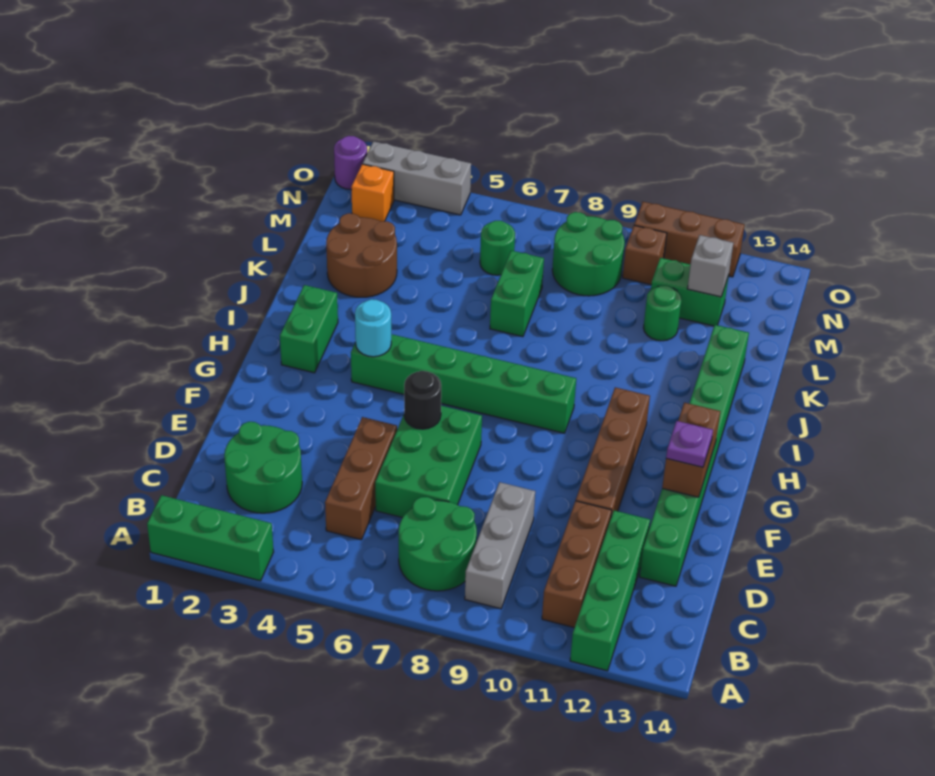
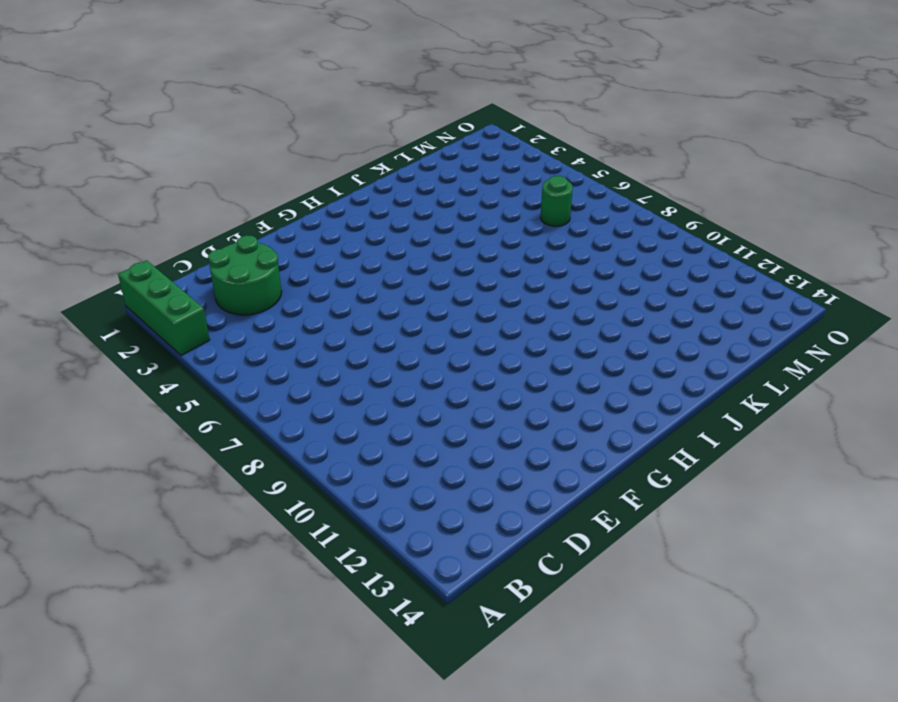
none -> green 1x4 brick [570,511,650,671]
none -> green 2x2 round brick [399,497,477,591]
none -> grey 1x3 brick [465,482,535,609]

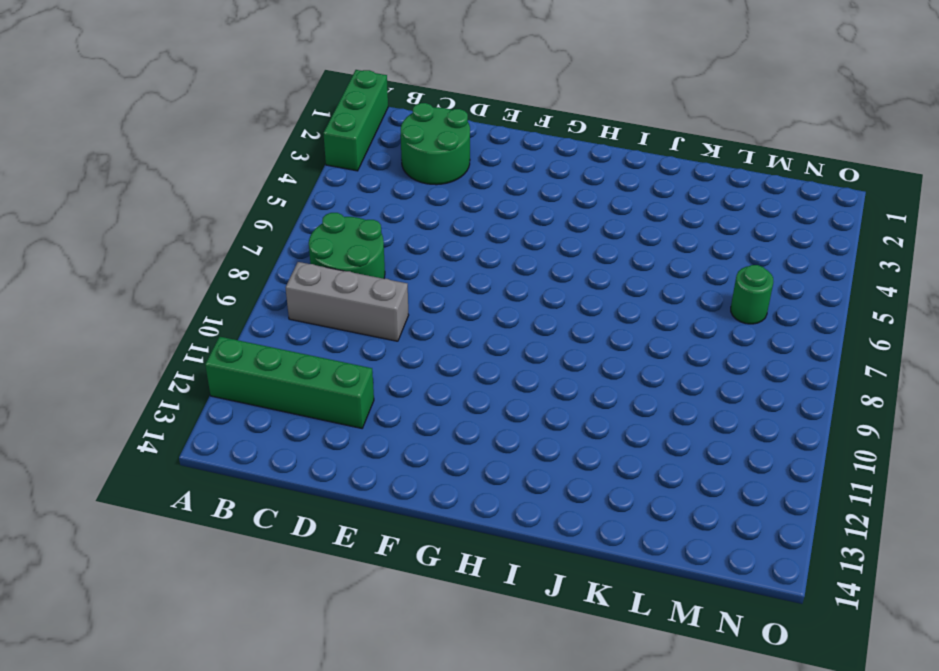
none -> brown 1x3 brick [542,501,612,628]
none -> brown 1x3 brick [325,417,397,540]
none -> green 2x3 brick [375,406,482,518]

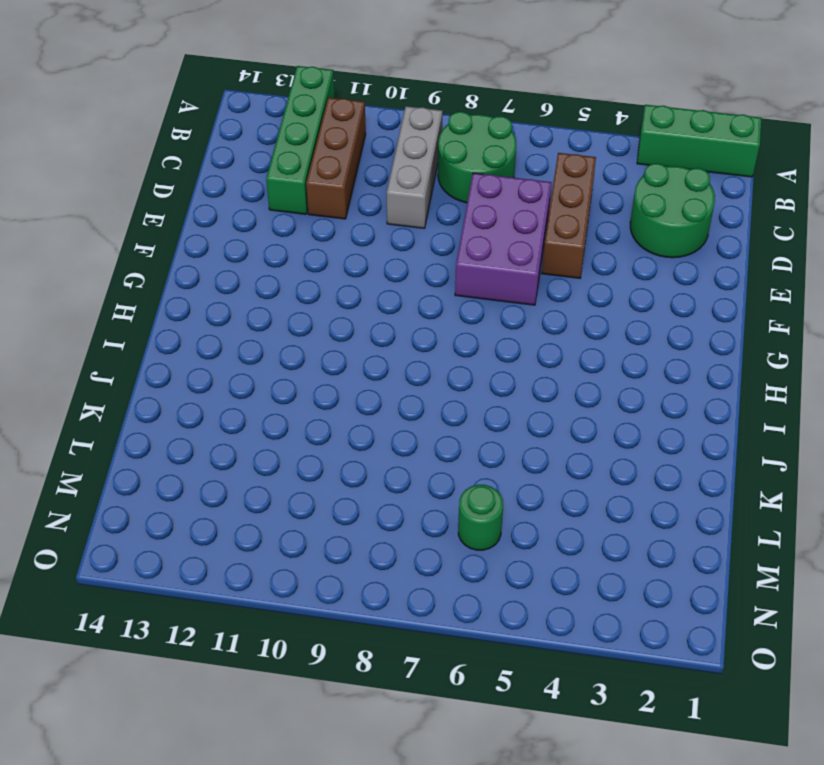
purple 2x3 brick [455,173,552,305] -> green 2x3 brick [375,406,482,518]
none -> green 1x8 brick [640,325,749,586]
none -> brown 1x4 brick [576,387,650,516]
none -> green 1x2 brick [280,285,338,373]

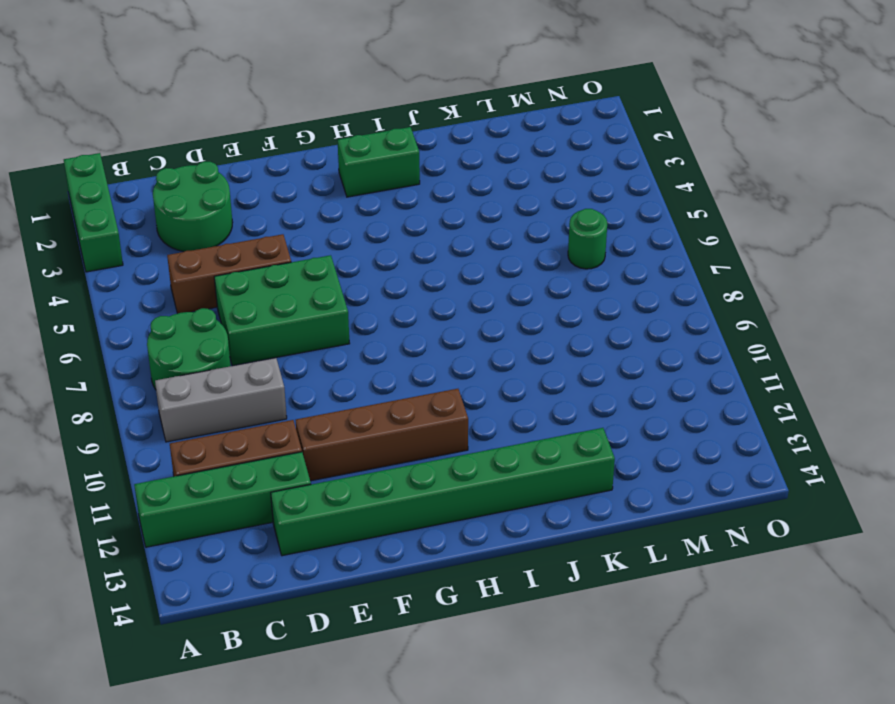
none -> green 1x6 brick [351,334,576,433]
none -> brown 2x2 round brick [326,213,397,297]
none -> green 1x2 brick [490,250,544,337]

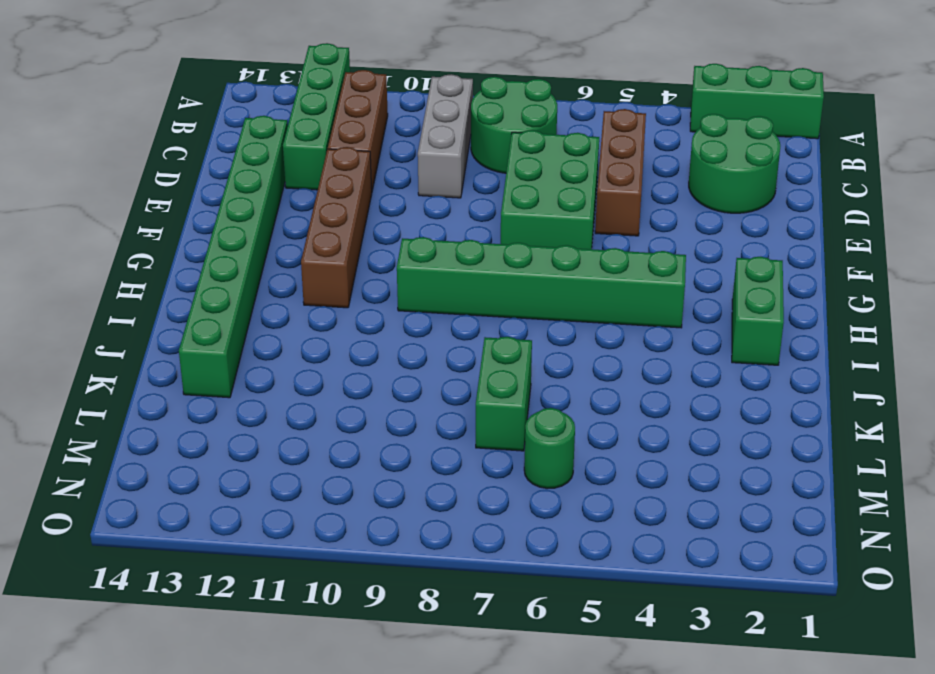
none -> brown 2x2 round brick [326,213,397,297]
none -> green 1x1 round brick [643,285,682,341]
none -> green 2x2 round brick [552,212,625,296]

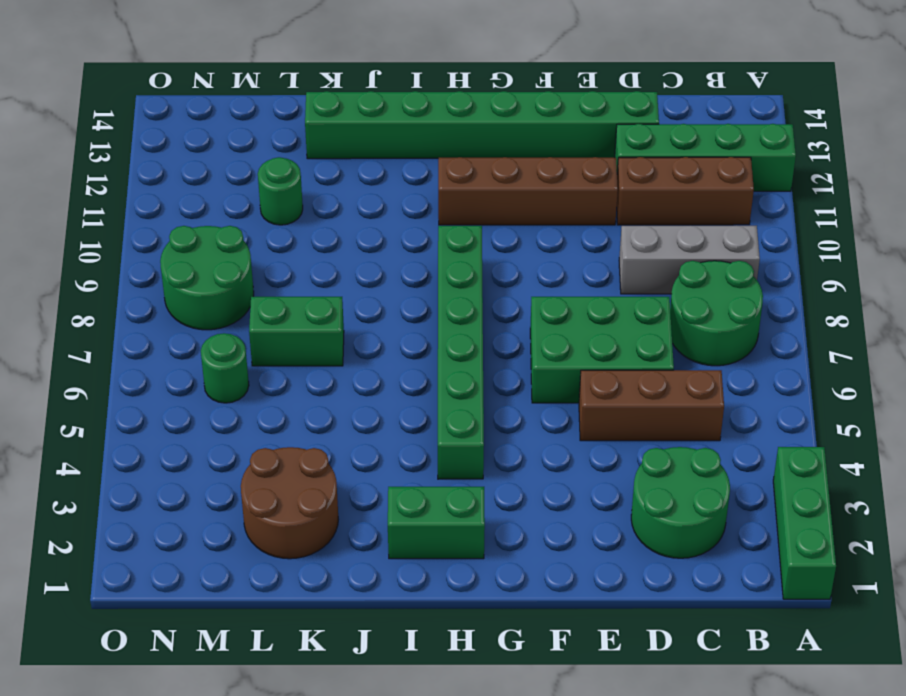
none -> green 1x2 brick [651,258,729,326]
none -> orange 1x1 brick [351,164,394,221]
none -> brown 1x1 brick [623,225,667,285]

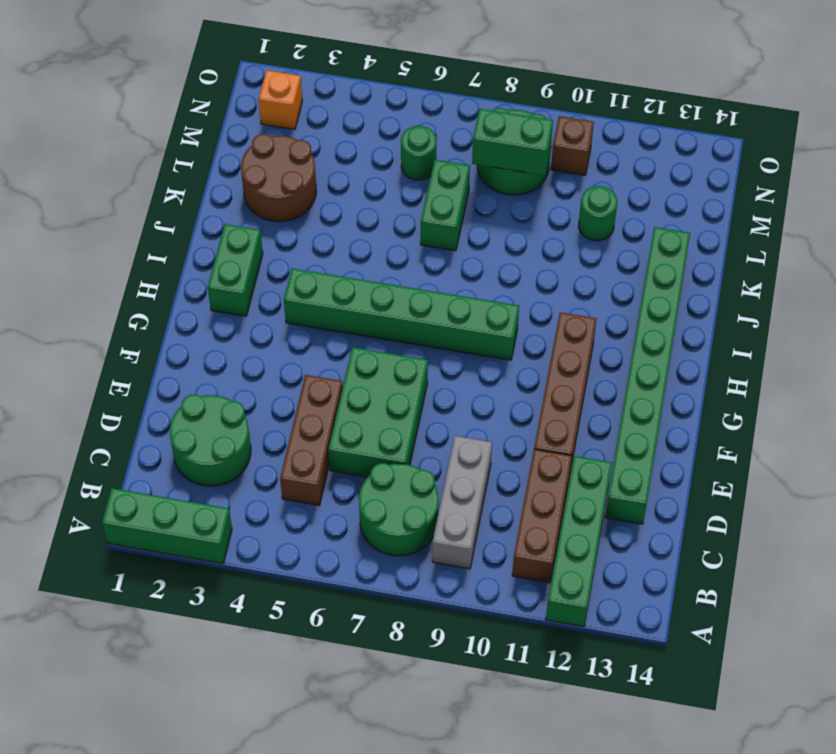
green 1x2 brick [472,109,553,175] -> green 1x2 brick moved to [651,258,729,326]
none -> purple 1x1 round brick [334,136,367,190]
none -> grey 1x3 brick [363,141,471,215]
none -> brown 1x3 brick [634,202,745,277]

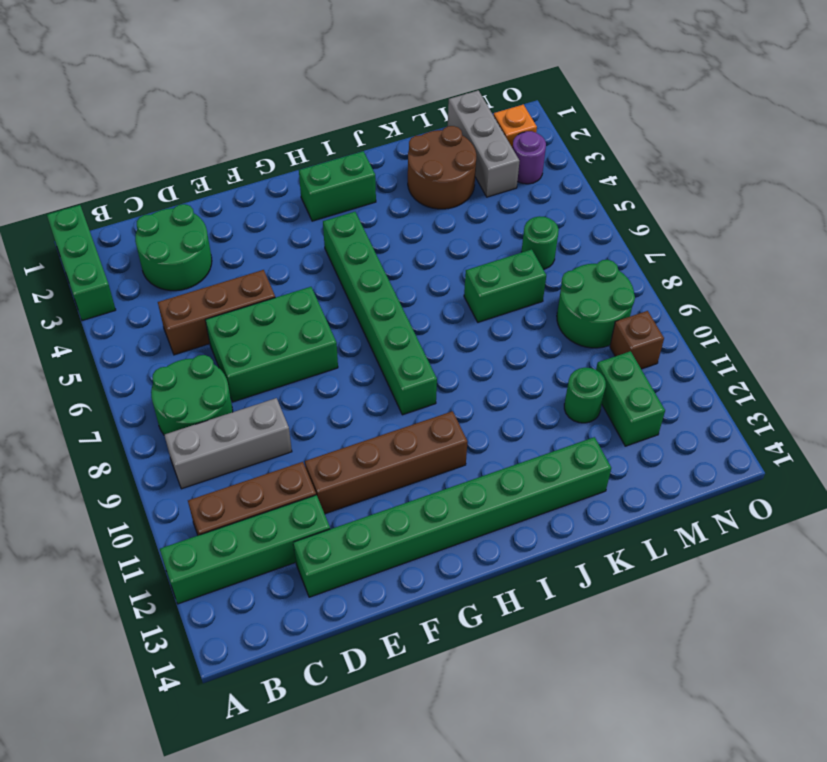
grey 1x3 brick [448,90,520,197] -> grey 1x3 brick moved to [363,141,471,215]
purple 1x1 round brick [513,131,546,184] -> purple 1x1 round brick moved to [334,136,367,190]
none -> brown 1x3 brick [634,202,745,277]
none -> black 1x1 round brick [404,371,441,429]
none -> brown 1x2 brick [662,403,720,497]

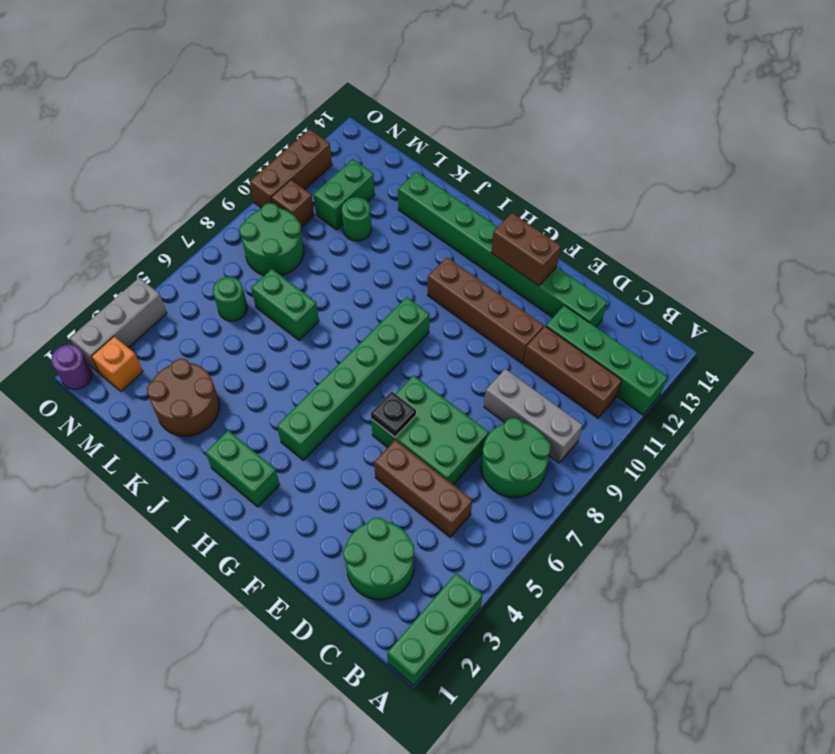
black 1x1 plate [371,392,416,437] -> black 1x1 round brick [404,371,441,429]
none -> cyan 1x1 round brick [355,299,391,357]
none -> grey 1x1 brick [687,235,733,297]
none -> purple 1x1 plate [666,421,713,467]

